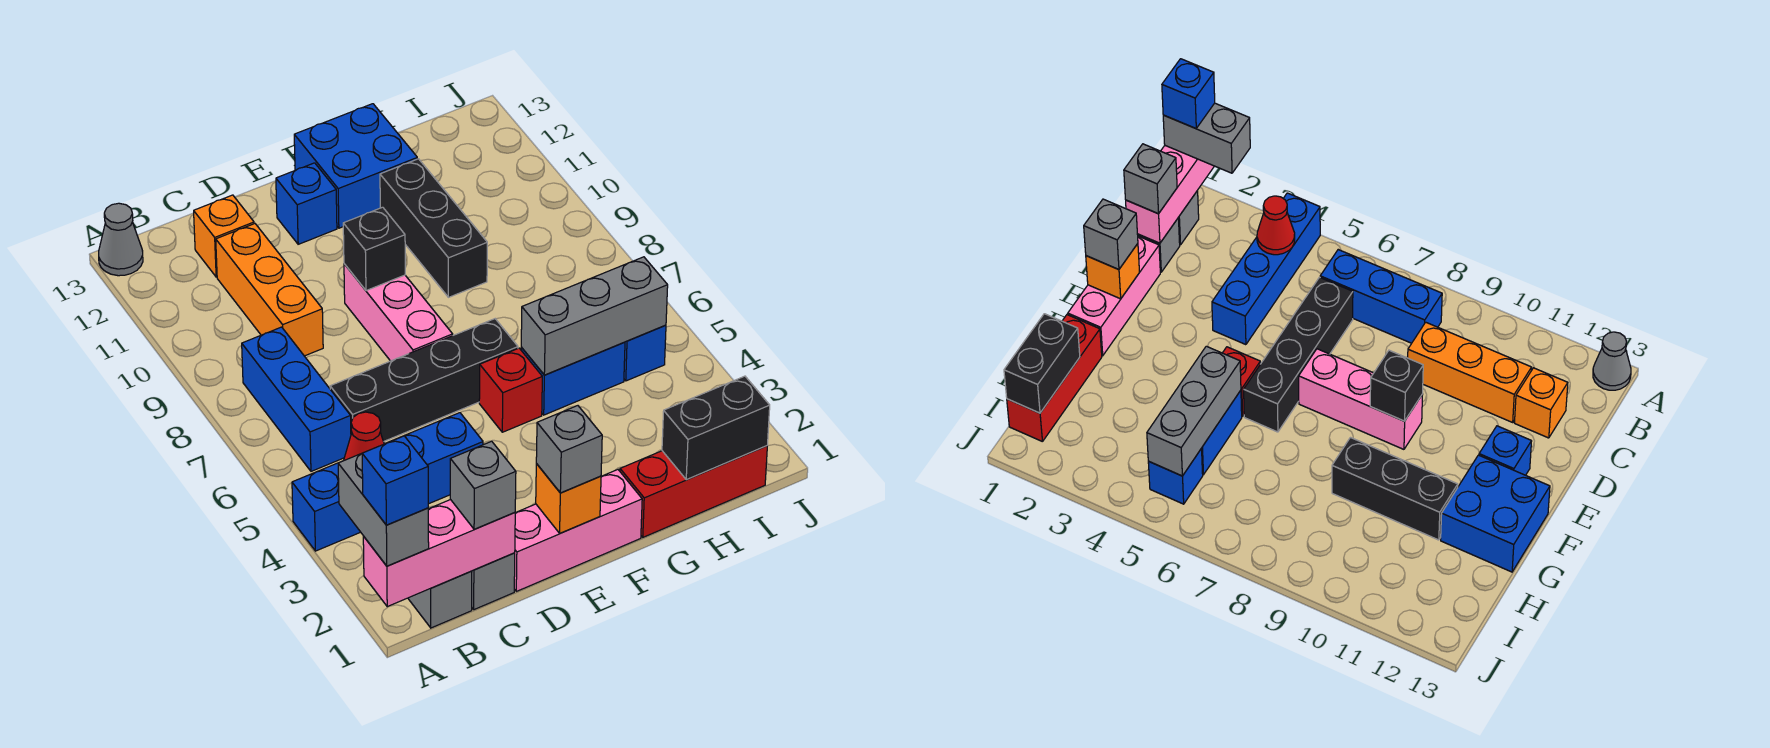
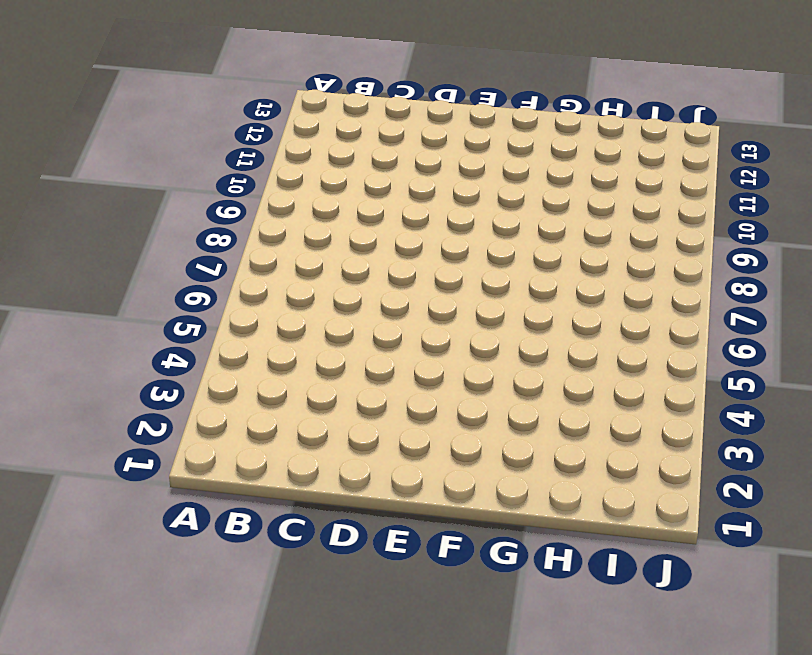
none -> blue 1x4 brick [292,413,483,551]
none -> grey 1x1 cone [99,203,143,276]
none -> grey 1x1 brick [408,571,472,628]

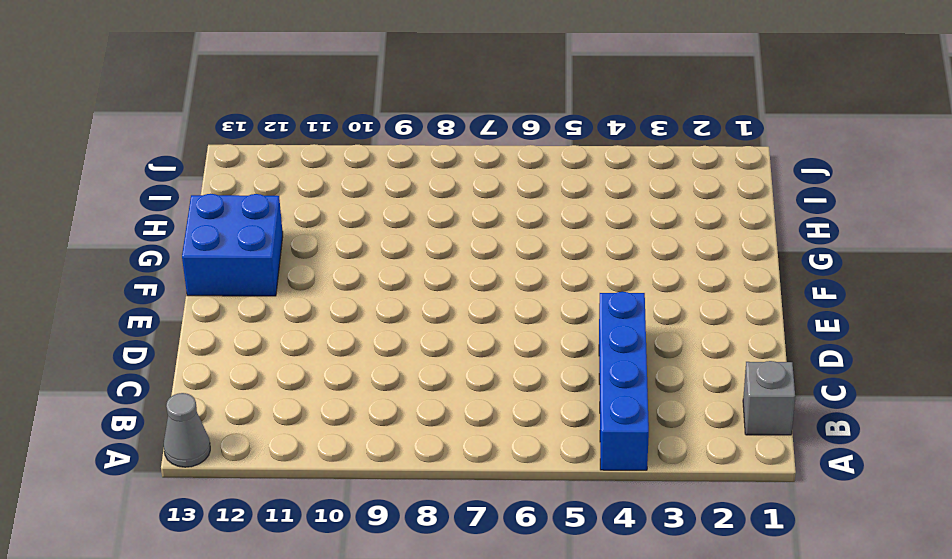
none -> blue 1x3 brick [242,327,351,471]
none -> grey 1x1 brick [472,553,515,610]
none -> black 1x4 brick [330,319,518,442]

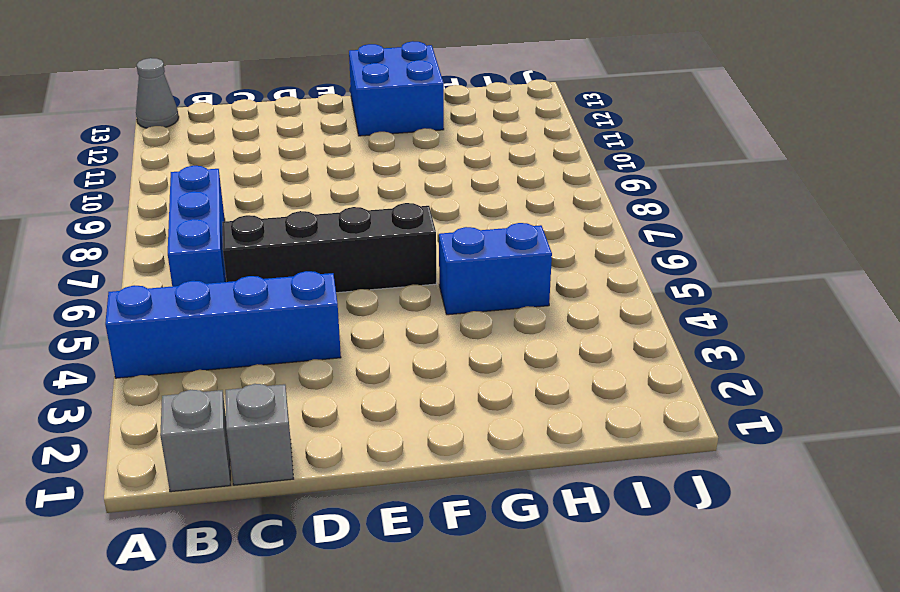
none -> orange 1x3 brick [216,224,323,356]
none -> orange 1x1 brick [194,195,254,277]
none -> pink 1x3 brick [514,470,642,591]

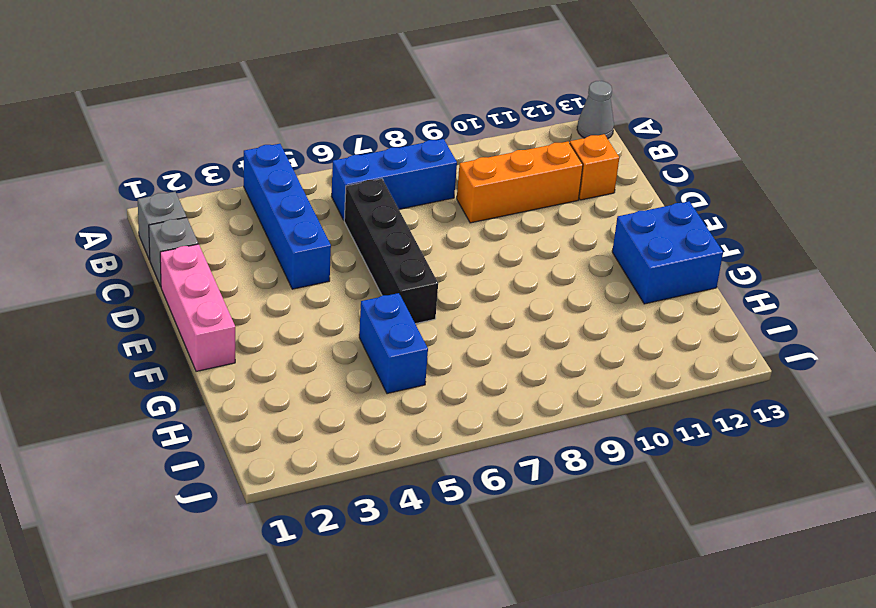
none -> pink 1x3 brick [344,264,453,361]
none -> blue 1x1 brick [276,163,337,244]
none -> red 1x1 brick [479,348,542,432]

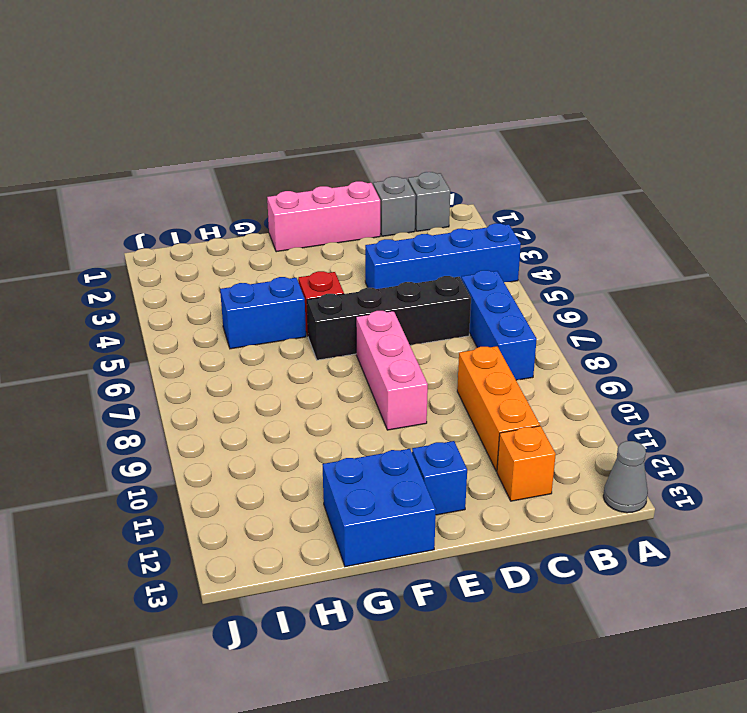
none -> red 1x3 brick [620,446,767,537]
none -> black 1x3 brick [380,159,487,297]
none -> blue 1x1 brick [624,325,666,381]

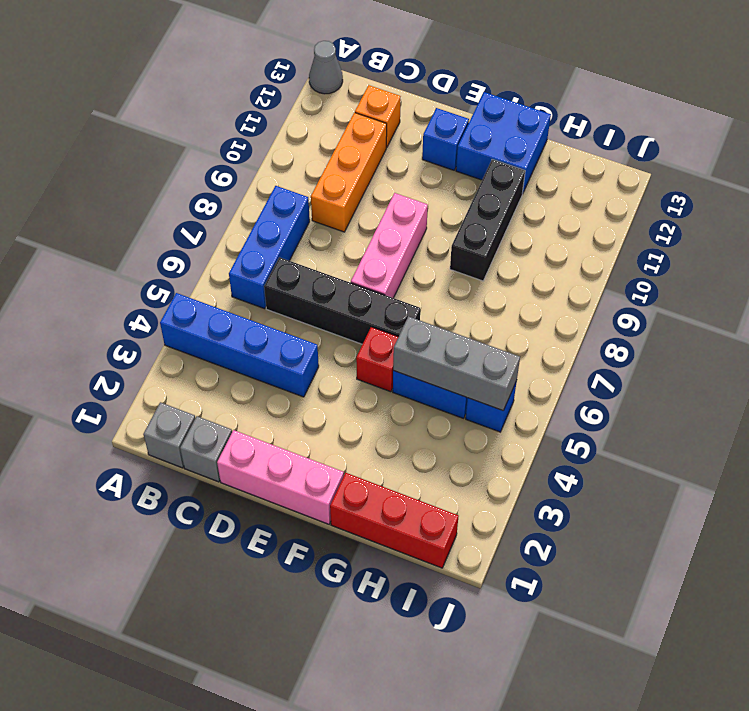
none -> pink 1x3 brick [363,500,515,607]
none -> red 1x1 cone [344,412,384,460]
none -> orange 1x1 brick [536,464,601,533]

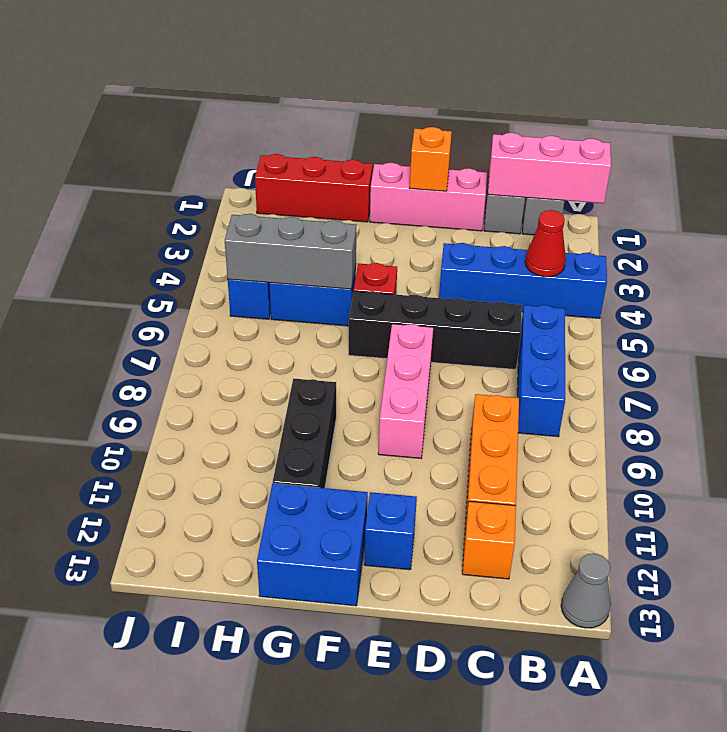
none -> black 1x1 brick [343,207,405,291]
none -> black 1x2 brick [662,376,770,480]
none -> grey 1x2 brick [338,453,429,566]

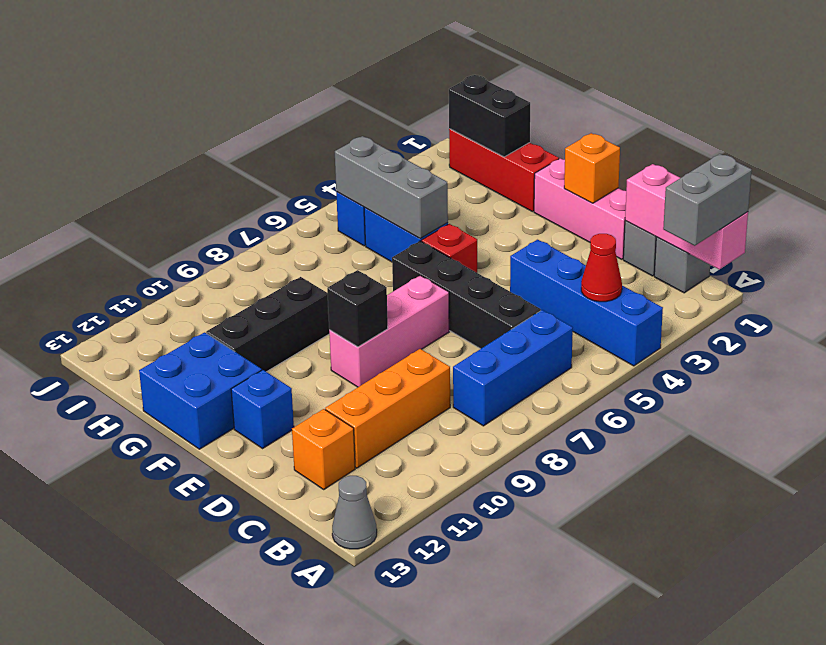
none -> grey 1x1 brick [450,441,516,529]
none -> grey 1x1 brick [536,406,602,493]
none -> blue 1x1 brick [362,436,428,525]

